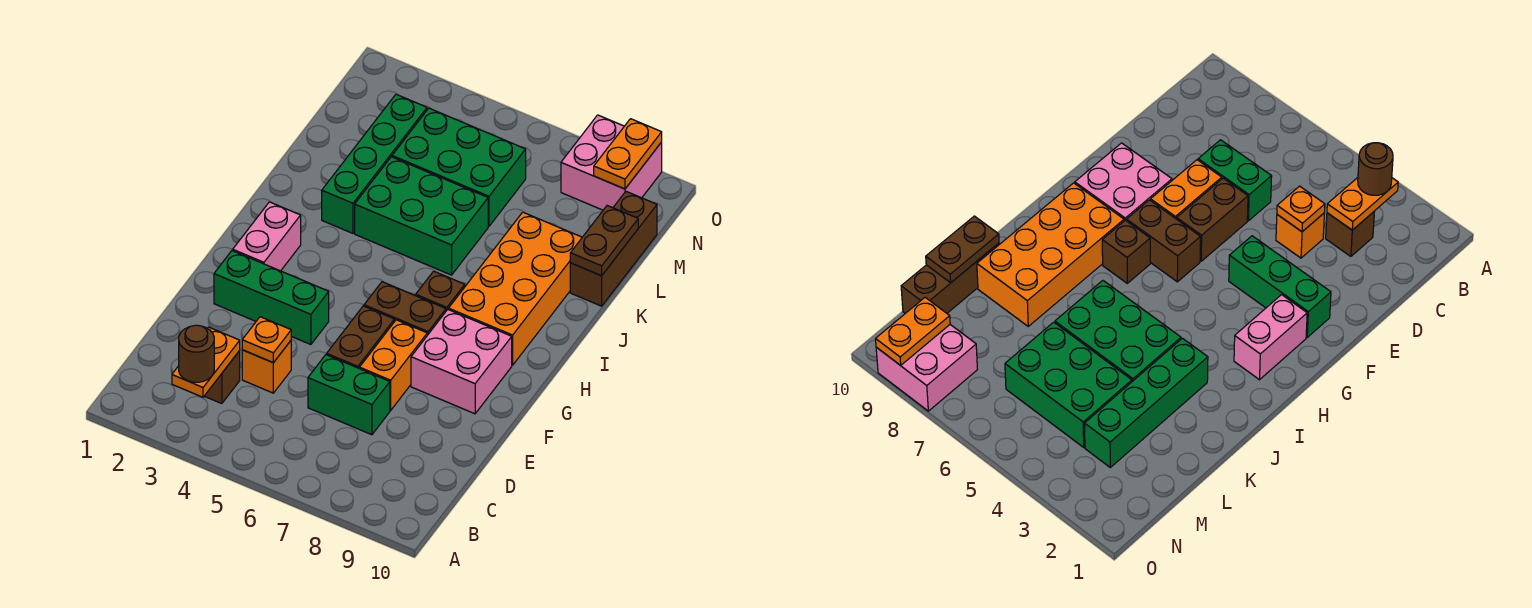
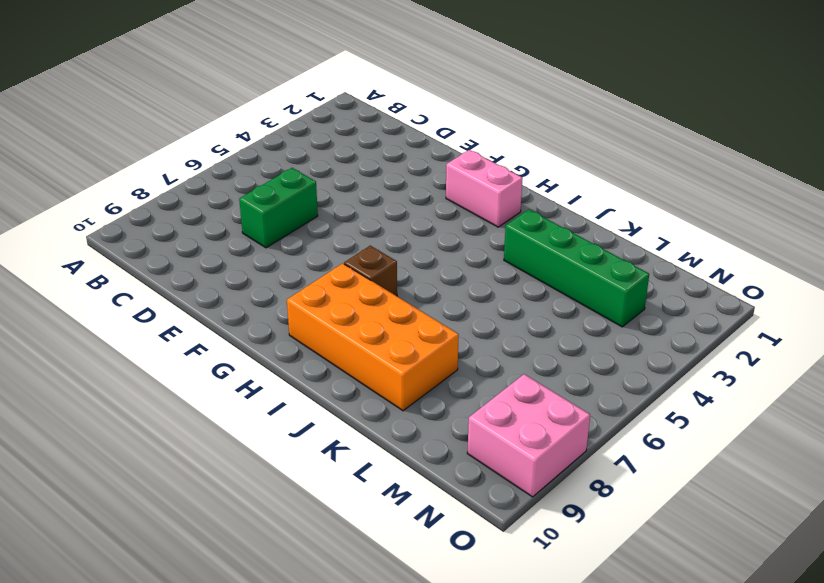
none -> brown 1x1 brick [205,351,240,404]
none -> orange 1x1 brick [242,341,291,393]
none -> brown 1x2 brick [327,306,394,368]

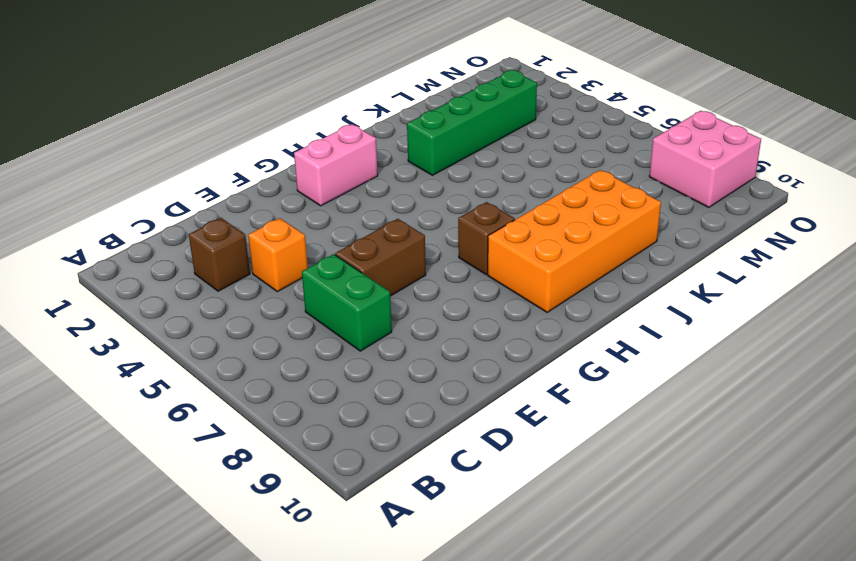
none -> orange 1x2 brick [359,320,427,410]
none -> green 1x3 brick [214,251,329,345]
none -> pink 2x2 brick [411,310,512,414]

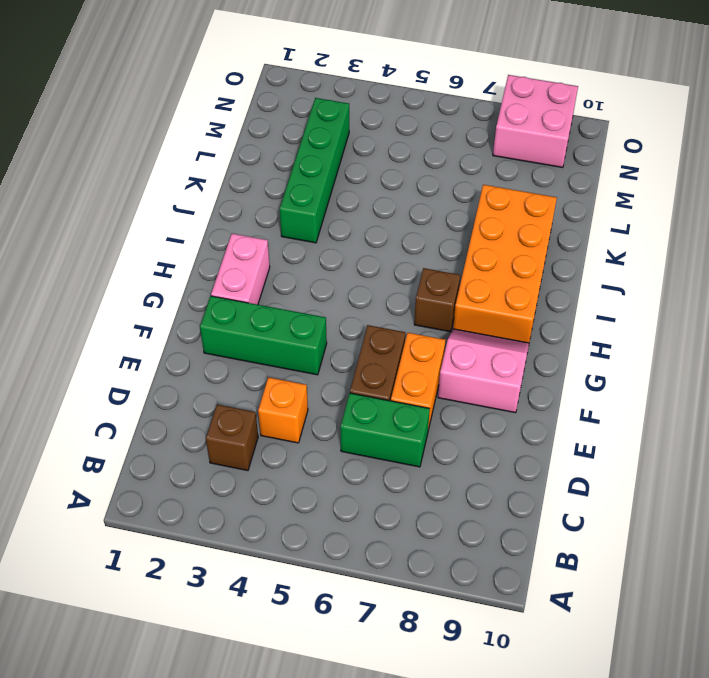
pink 2x2 slope [438,329,529,413] -> pink 2x2 brick [411,310,512,414]
none -> brown 1x2 brick [364,282,446,335]
none -> green 2x3 brick [355,157,488,275]
none -> brown 1x3 brick [570,192,657,306]

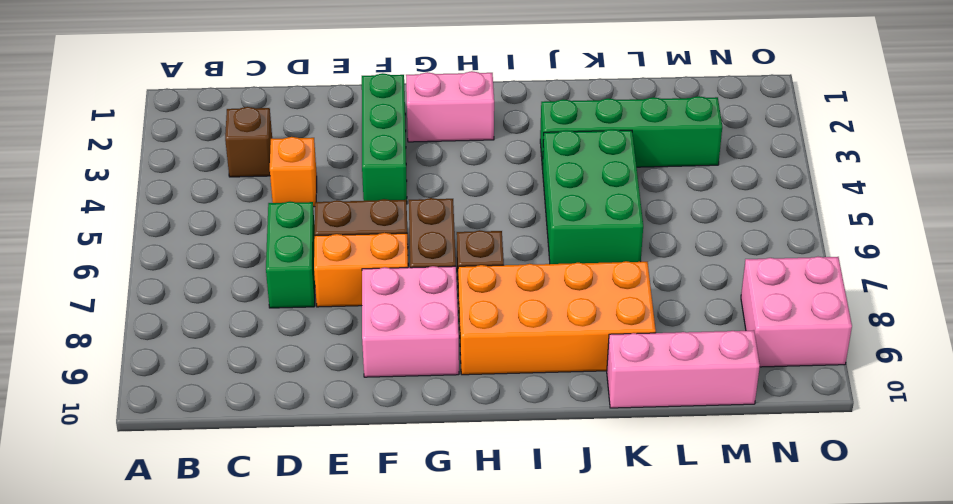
pink 1x3 brick [607,330,760,408] -> brown 1x3 brick [570,192,657,306]
none -> green 2x3 brick [392,108,526,226]
none -> orange 1x2 plate [172,327,240,397]
none -> orange 1x1 plate [242,317,291,363]

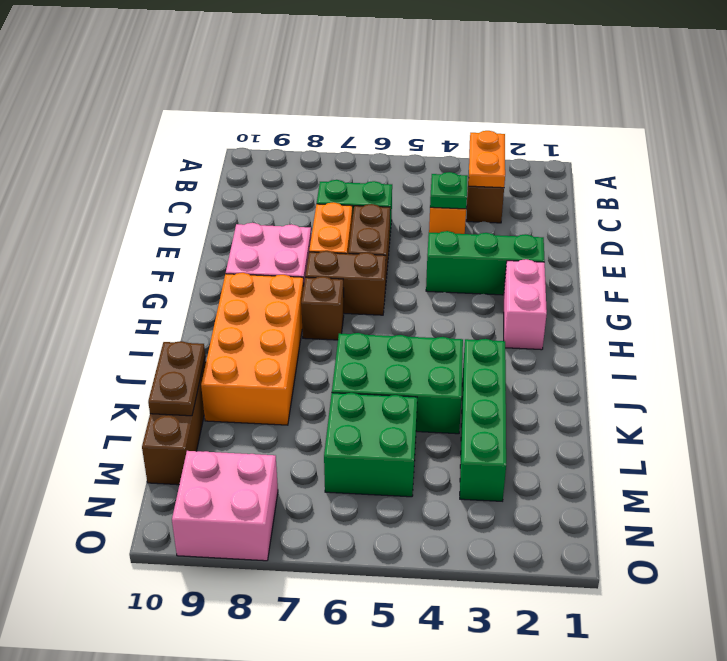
green 1x1 plate [430,172,468,209] -> orange 1x1 plate [242,317,291,363]
green 2x2 brick [324,393,417,497] -> green 2x3 brick [392,108,526,226]
none -> orange 1x2 plate [594,119,662,189]
none -> brown 1x1 round brick [179,325,214,382]

